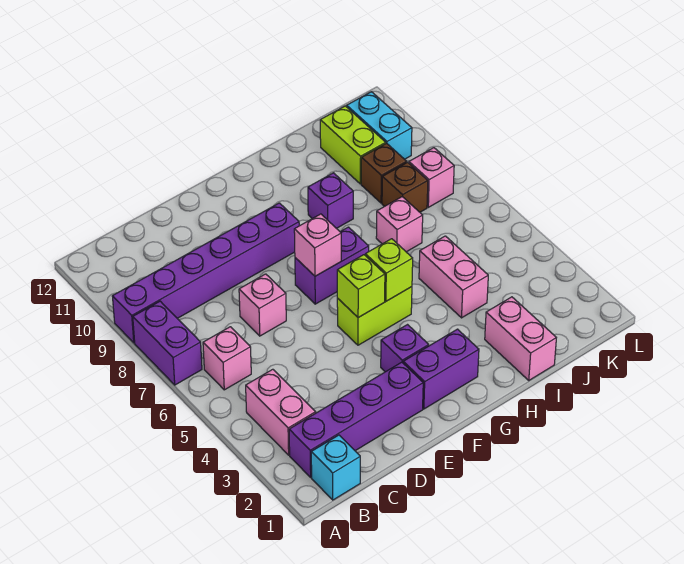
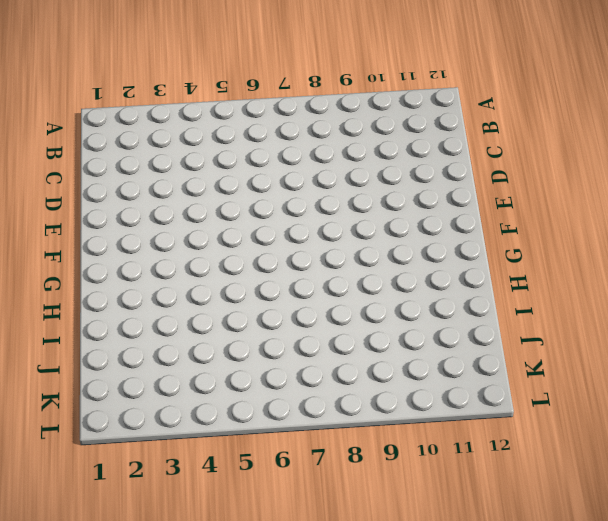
none -> purple 1x2 brick [133,301,202,385]
none -> purple 1x6 brick [112,203,299,343]
none -> cyan 1x1 brick [311,435,360,500]

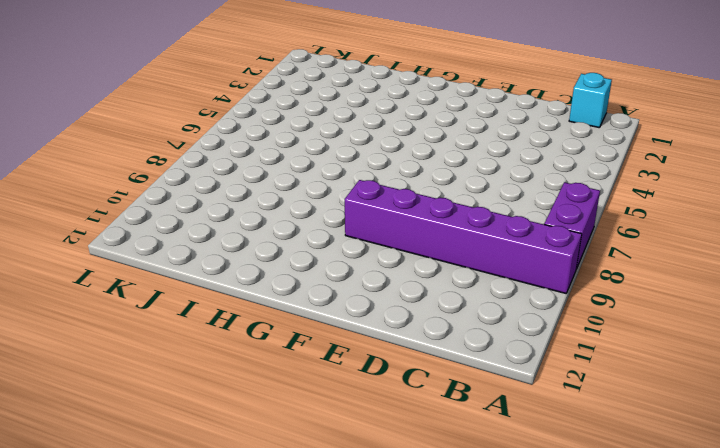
none -> purple 1x4 brick [289,362,423,477]
none -> pink 1x2 brick [246,369,316,455]
none -> pink 1x1 brick [203,327,251,390]

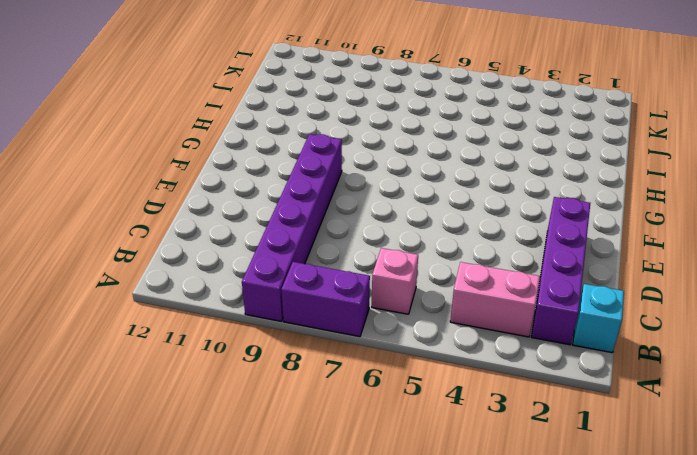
none -> pink 1x1 brick [239,274,286,336]
none -> purple 1x2 brick [403,329,479,409]
none -> purple 1x1 brick [381,325,429,372]

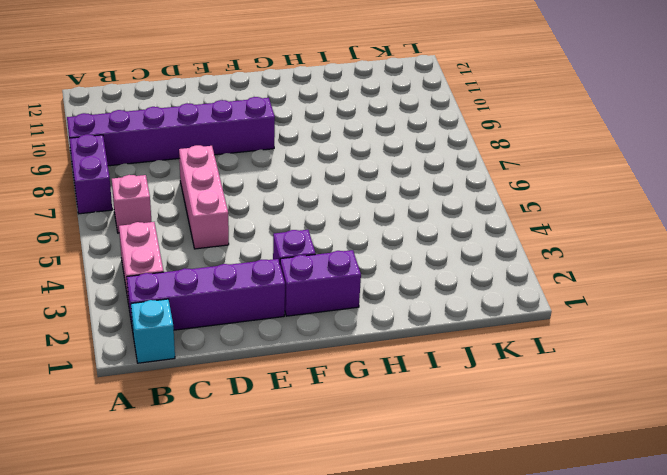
pink 1x3 brick [179,145,229,249] -> pink 1x1 brick [239,274,286,336]
none -> lime 1x2 brick [337,287,412,345]
none -> purple 1x2 brick [295,227,369,304]
none -> purple 1x1 brick [308,173,353,228]

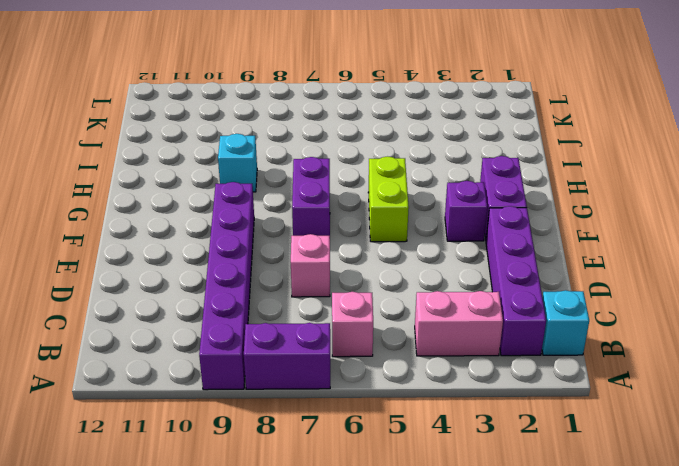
cyan 1x1 brick [218,134,257,192] -> purple 1x1 brick [308,173,353,228]
none -> pink 1x2 brick [485,297,556,380]
none -> pink 1x2 brick [419,236,488,318]
none -> pink 1x1 brick [376,197,423,252]

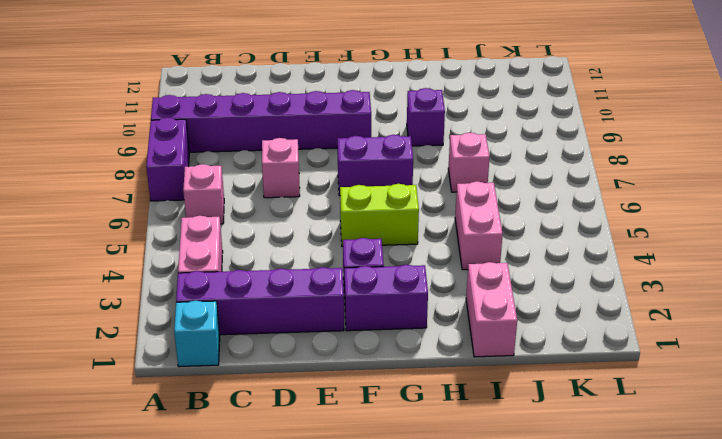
none -> brown 1x1 brick [382,162,428,212]
none -> brown 1x1 brick [361,143,407,203]
none -> lime 1x2 brick [320,106,386,184]

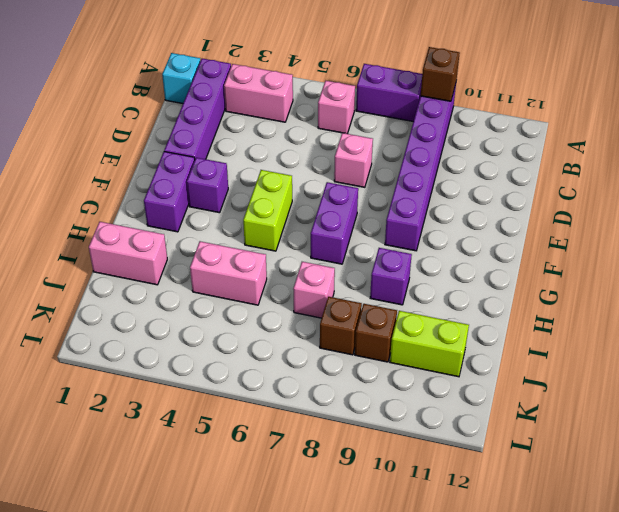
brown 1x1 brick [421,47,460,101] -> none
none -> pink 1x1 brick [409,148,454,207]
none -> cyan 1x2 brick [347,92,412,159]
none -> lime 1x1 brick [337,255,385,318]

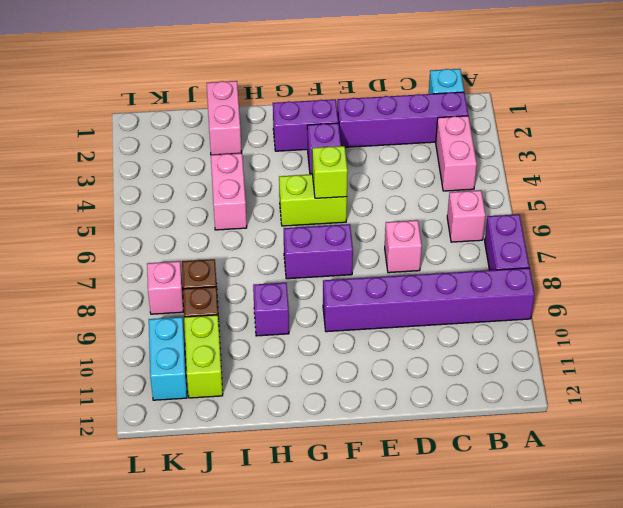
none -> pink 1x1 brick [376,197,423,252]
none -> pink 1x1 brick [294,214,341,276]
none -> lime 1x1 brick [365,239,413,301]

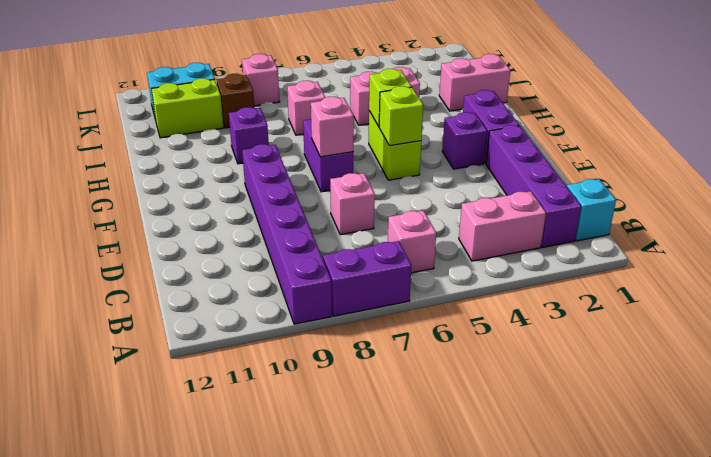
none -> brown 1x1 brick [382,162,428,212]

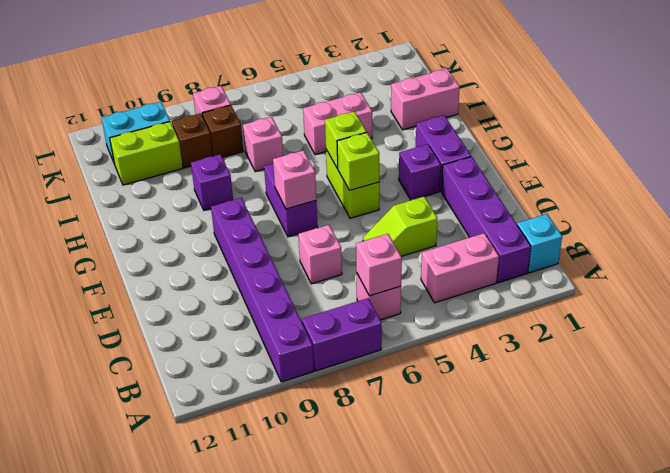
pink 1x1 brick [356,234,402,296] -> none
lime 1x2 slope [363,197,438,256] -> none

